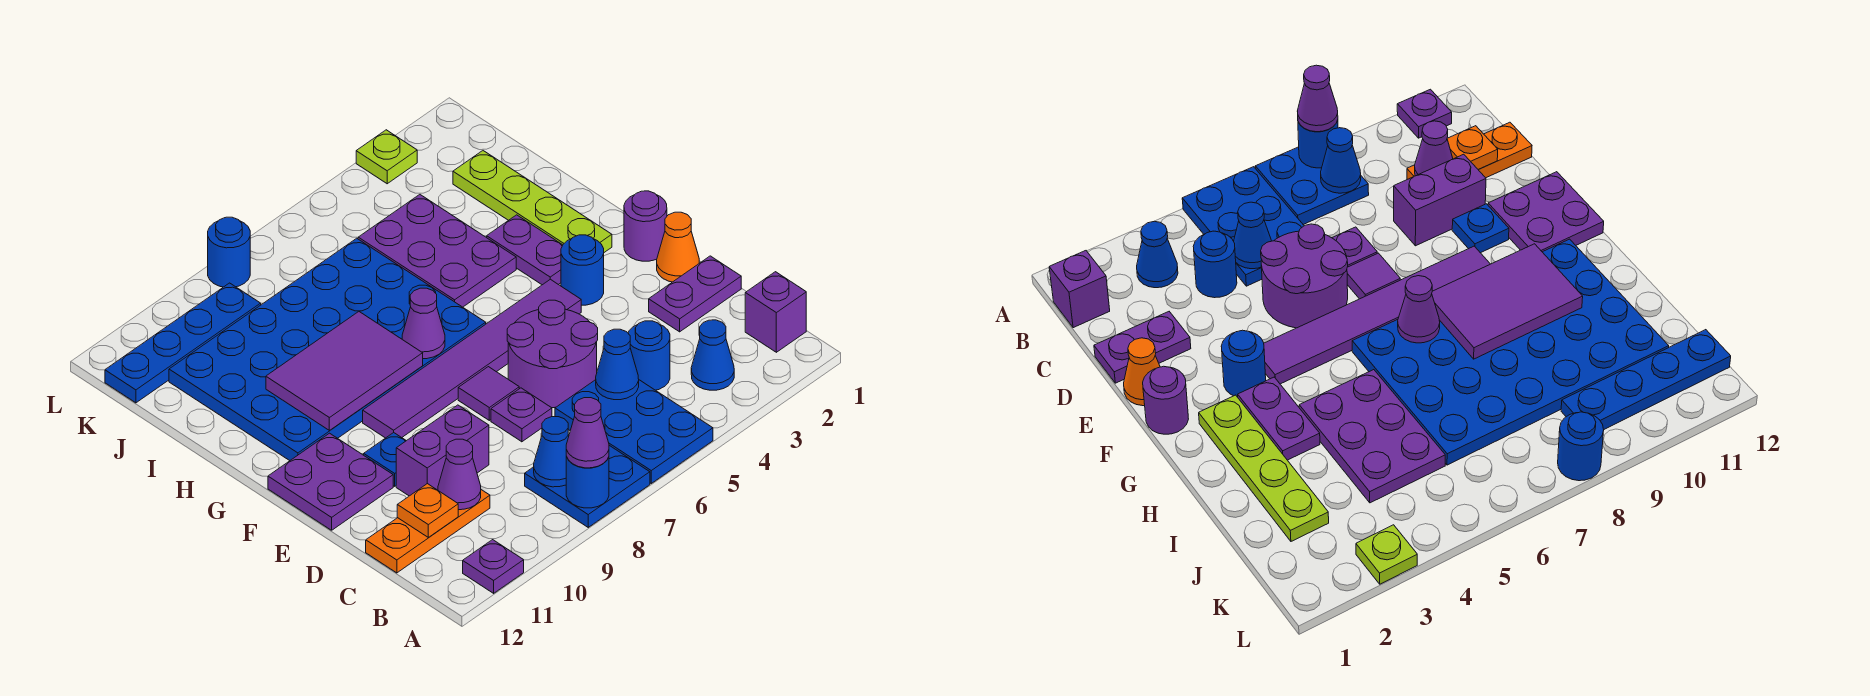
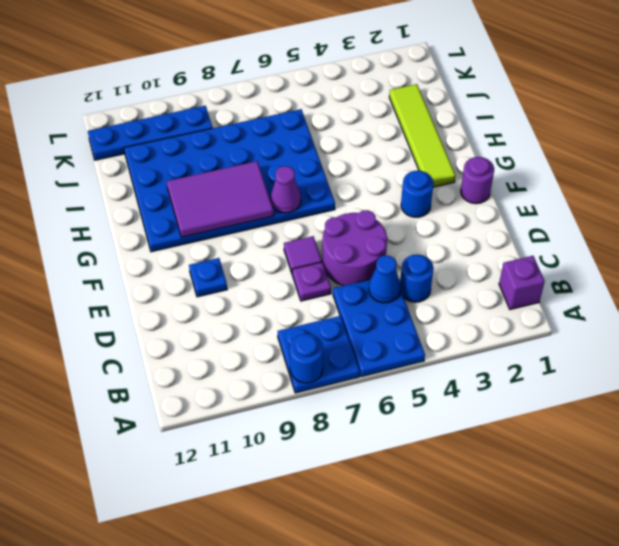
lime 1x4 tile [389,84,456,187] -> lime 1x4 plate [453,151,612,252]
none -> purple 1x1 plate [463,540,524,593]
none -> blue 1x1 cone [691,320,734,390]
none -> orange 1x3 plate [366,490,490,573]
none -> purple 1x2 plate [649,256,741,332]

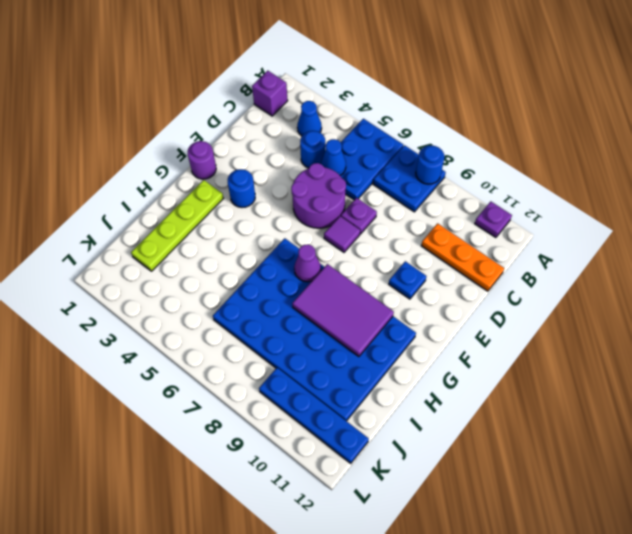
none -> purple 1x2 plate [649,256,741,332]
none -> purple 1x2 brick [396,405,489,496]
none -> orange 1x1 cone [657,212,699,282]
none -> purple 2x2 plate [268,433,393,530]

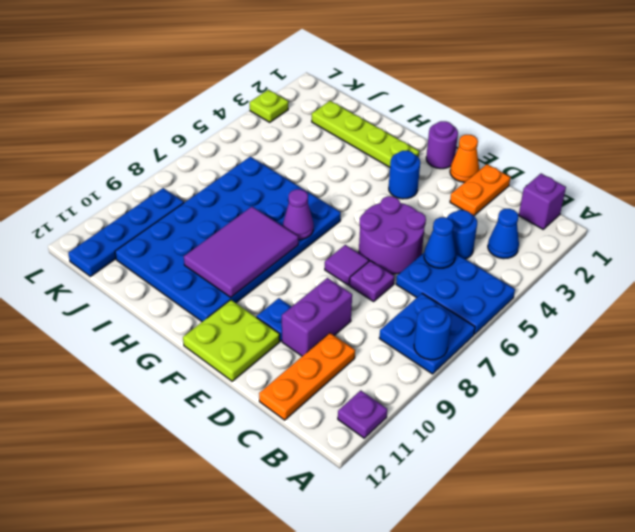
orange 1x2 plate [450,164,510,215] -> purple 1x2 plate [649,256,741,332]
lime 2x2 plate [183,300,280,381] -> purple 2x2 plate [268,433,393,530]
none -> purple 1x6 tile [363,279,581,438]
none -> purple 1x2 plate [487,215,563,285]
none -> purple 2x3 plate [358,195,516,307]
none -> blue 1x1 round brick [208,217,250,287]

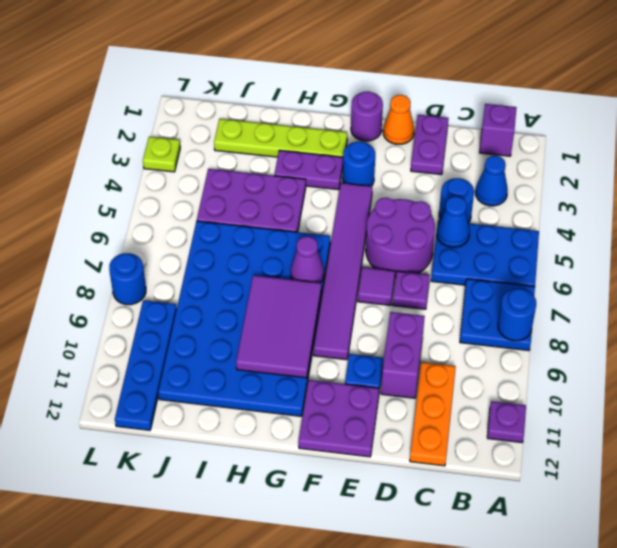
none -> blue 1x1 cone [534,417,569,487]
none -> purple 1x1 cone [438,439,481,510]
none -> orange 1x1 plate [397,484,458,538]
none -> purple 1x1 cone [566,398,609,468]

